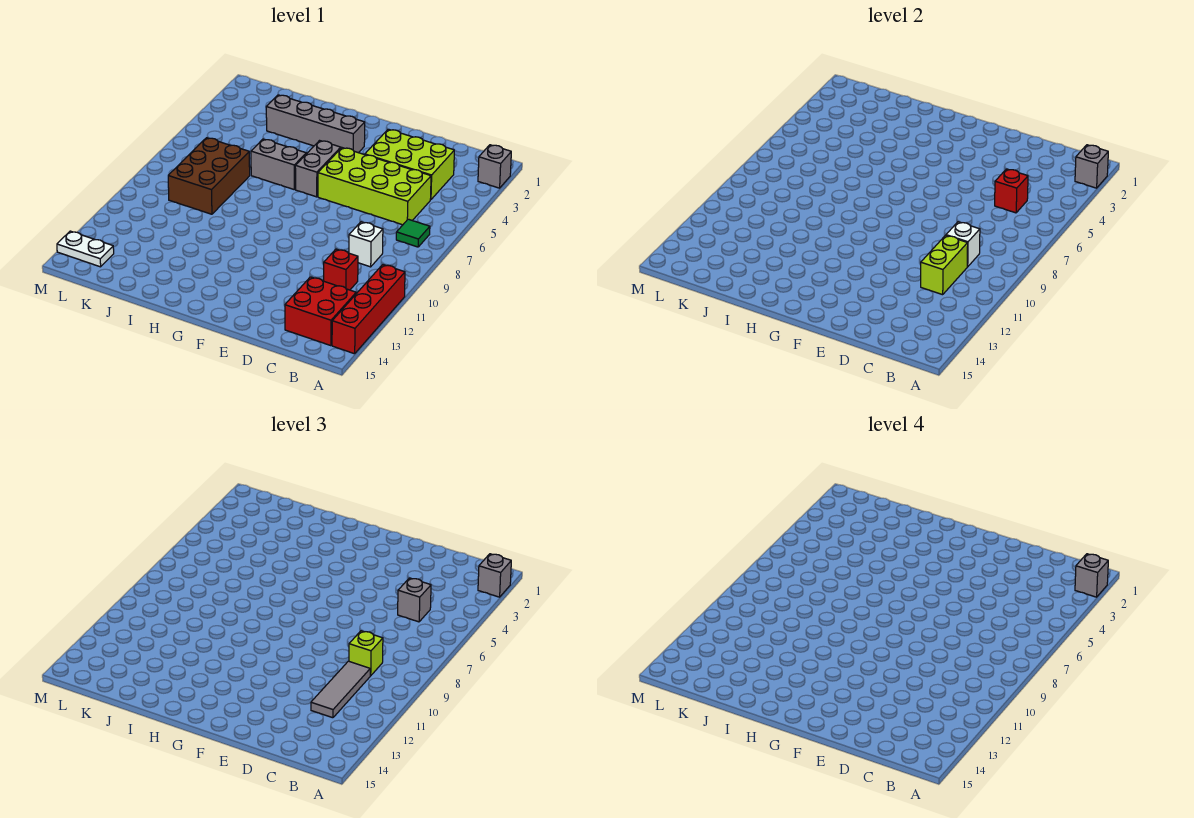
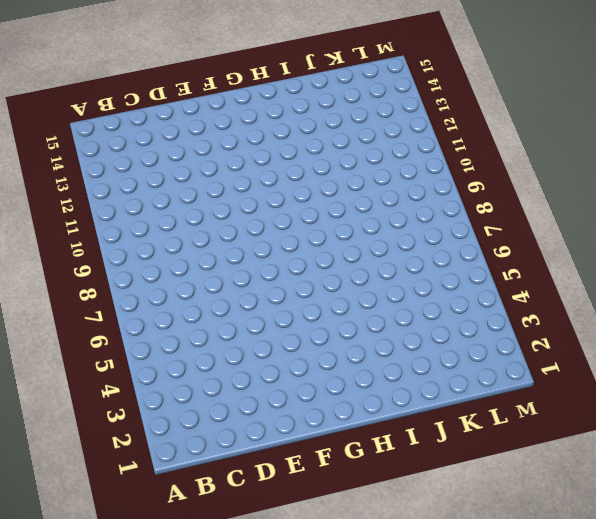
none -> grey 1x1 brick [478,145,511,188]
none -> red 1x4 brick [332,265,405,354]
none -> green 1x1 tile [396,219,430,247]

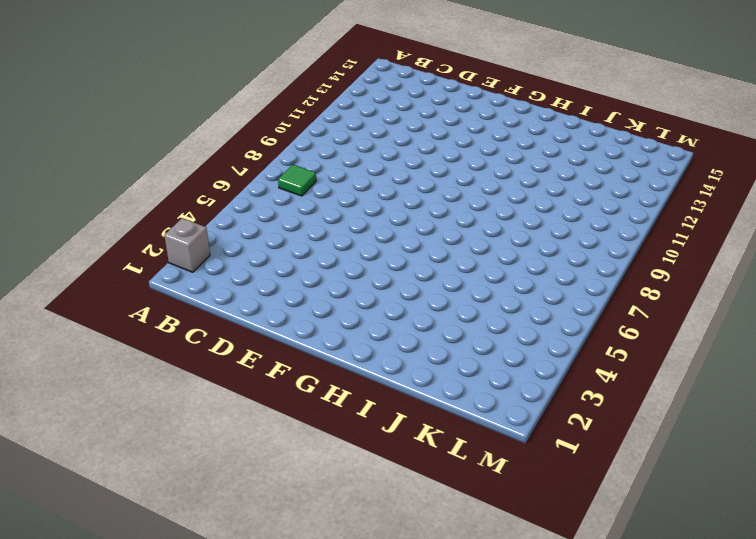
none -> red 1x4 brick [332,265,405,354]
none -> red 2x2 brick [285,277,356,346]
none -> lime 2x3 brick [365,129,454,200]

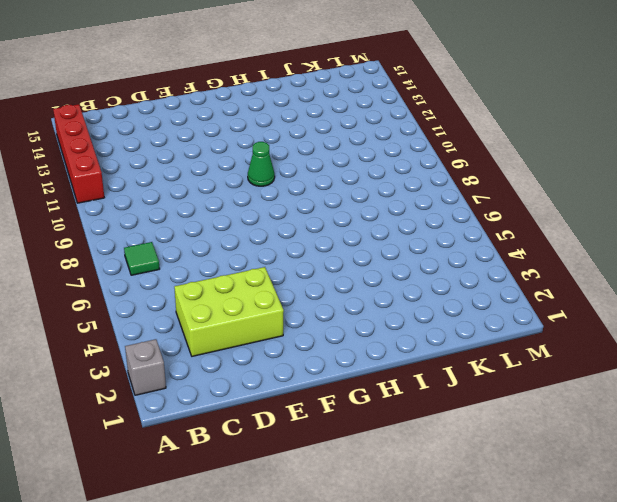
green 1x1 cone [248,142,275,186] -> none
none -> red 2x2 brick [285,277,356,346]
none -> lime 2x4 brick [318,148,431,225]
none -> white 1x1 brick [349,222,383,267]

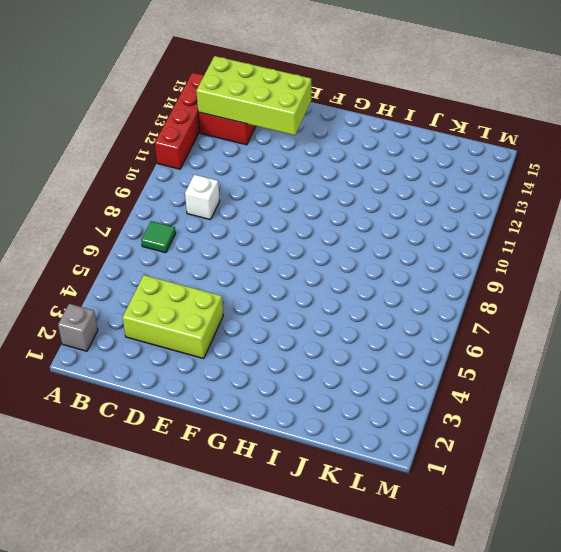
lime 2x4 brick [196,56,311,135] -> lime 2x4 brick moved to [318,148,431,225]
none -> red 1x1 brick [324,249,358,290]
none -> grey 1x4 brick [266,95,365,153]
none -> grey 1x2 brick [295,141,341,197]

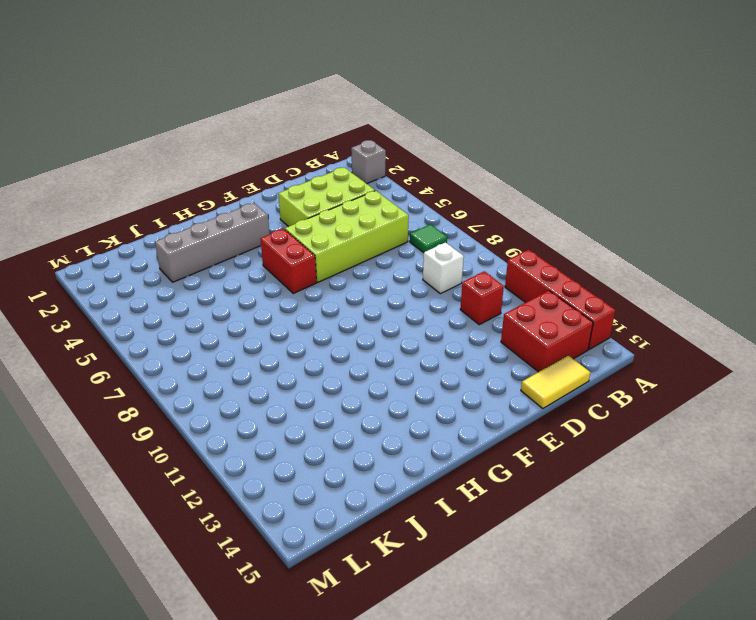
yellow 1x2 tile [521,355,591,409] -> none
red 1x2 brick [261,229,316,293] -> grey 1x2 brick [295,141,341,197]
none -> grey 1x2 brick [251,139,306,189]
none -> brown 2x3 brick [168,138,250,214]
none -> white 1x2 plate [57,231,114,267]

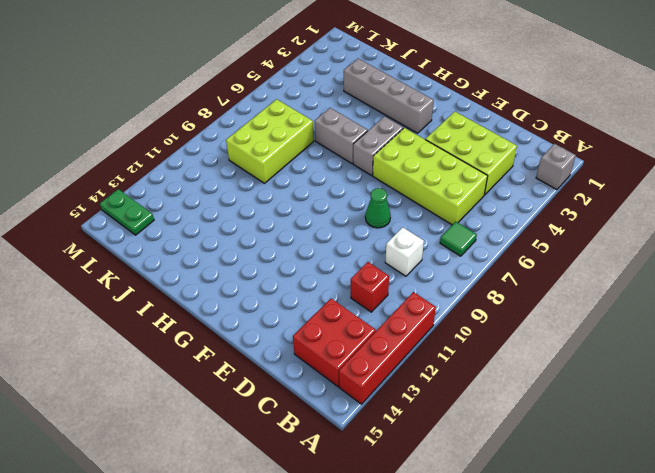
green 1x1 cone [365,188,391,228] -> none
lime 2x3 brick [226,99,314,183] -> brown 2x3 brick [168,138,250,214]
green 1x2 plate [100,189,154,235] -> white 1x2 plate [57,231,114,267]
none -> grey 1x1 brick [1075,145,1108,188]
none -> red 1x1 brick [995,169,1028,213]
none -> white 1x1 brick [946,222,980,267]

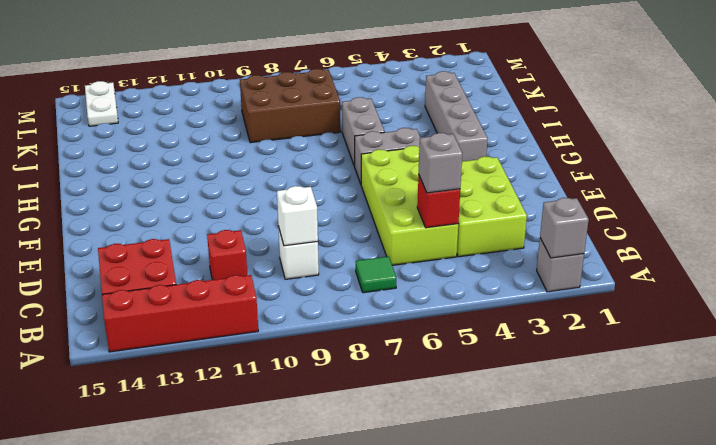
none -> lime 1x2 brick [921,235,968,295]
none -> grey 1x1 brick [478,554,511,597]
none -> lime 1x1 brick [349,631,383,676]

